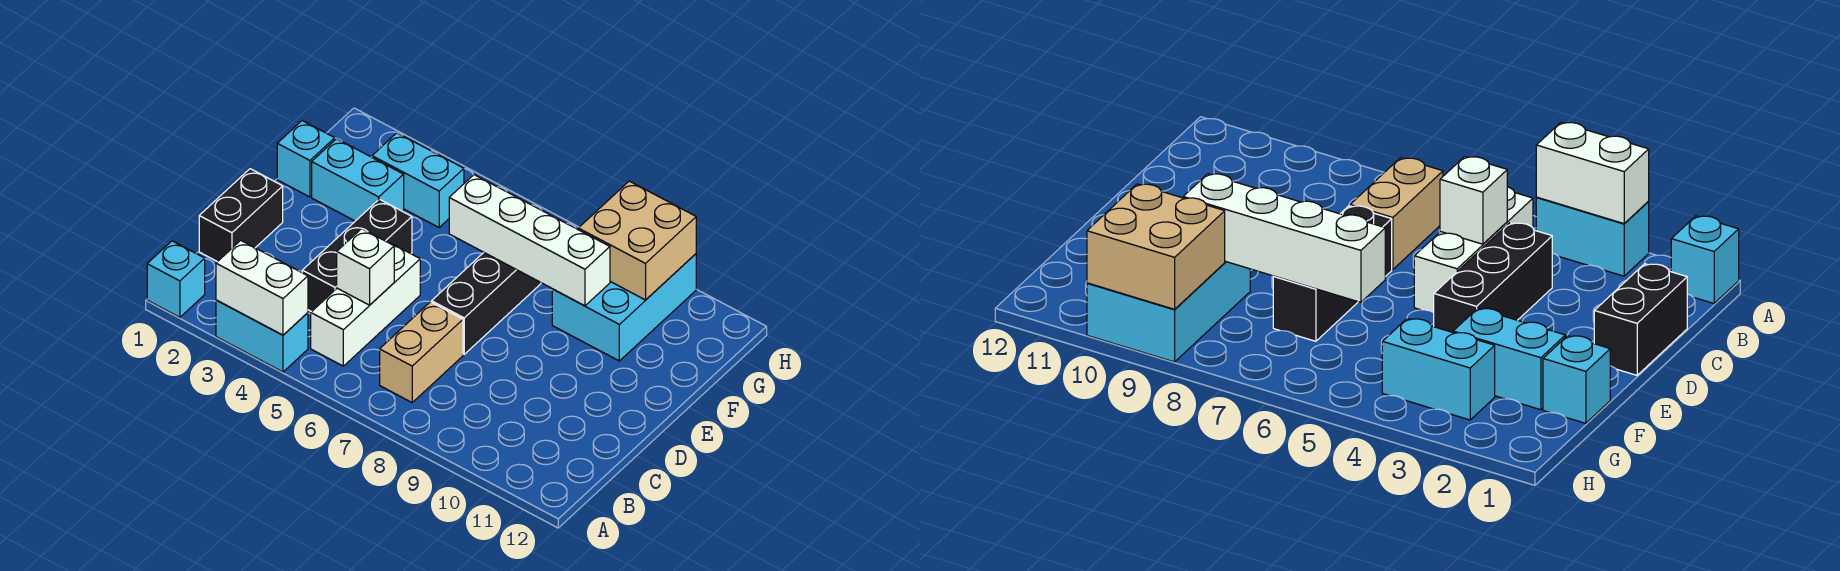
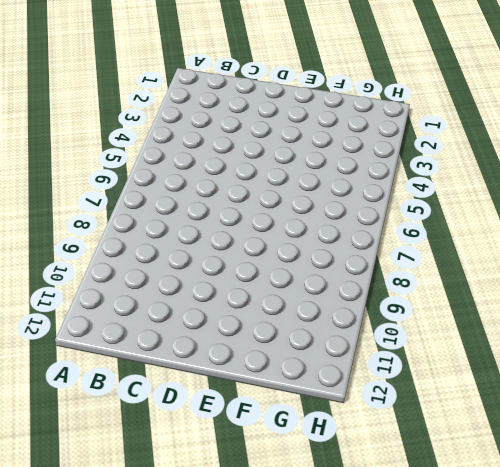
none -> cyan 1x1 brick [147,241,205,317]
none -> cyan 1x2 brick [216,300,308,372]
none -> white 1x3 brick [311,242,420,366]

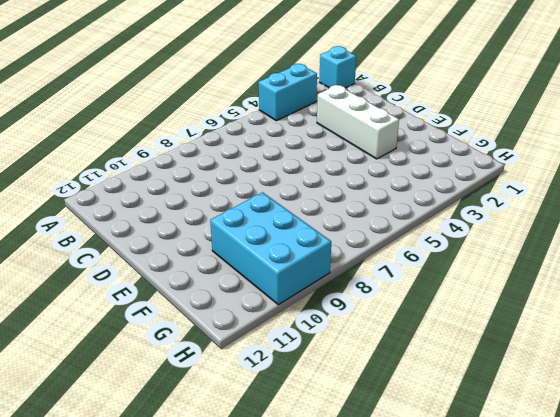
white 1x3 brick [317,85,399,159] -> white 1x3 brick moved to [311,242,420,366]
none -> tan 1x2 brick [380,302,463,402]
none -> black 1x2 brick [199,169,283,262]
none -> black 1x3 brick [302,199,412,312]

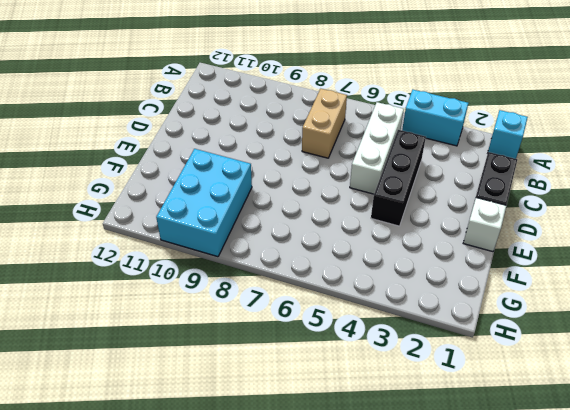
white 1x1 brick [463,198,506,252] -> white 1x1 brick moved to [337,229,394,305]
none -> black 1x3 brick [432,253,541,354]
none -> cyan 1x1 brick [277,121,335,197]
none -> cyan 1x2 brick [312,139,404,221]

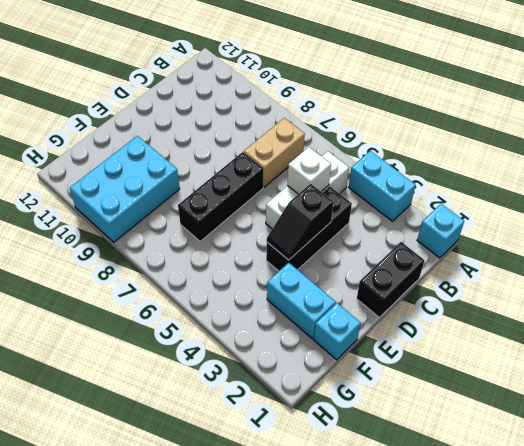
black 1x2 slope [267,184,333,260] -> none
none -> cyan 1x2 brick [372,133,464,227]
none -> white 1x2 brick [216,240,308,335]
none -> white 1x4 brick [449,175,610,306]

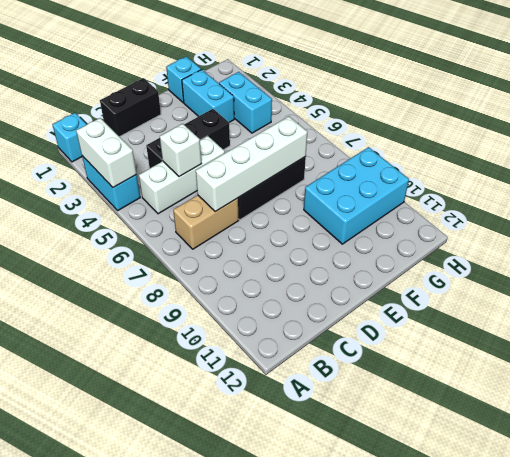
white 1x4 brick [196,116,307,212] -> white 1x4 brick turned to [449,175,610,306]
none -> tan 2x2 brick [578,181,696,300]

